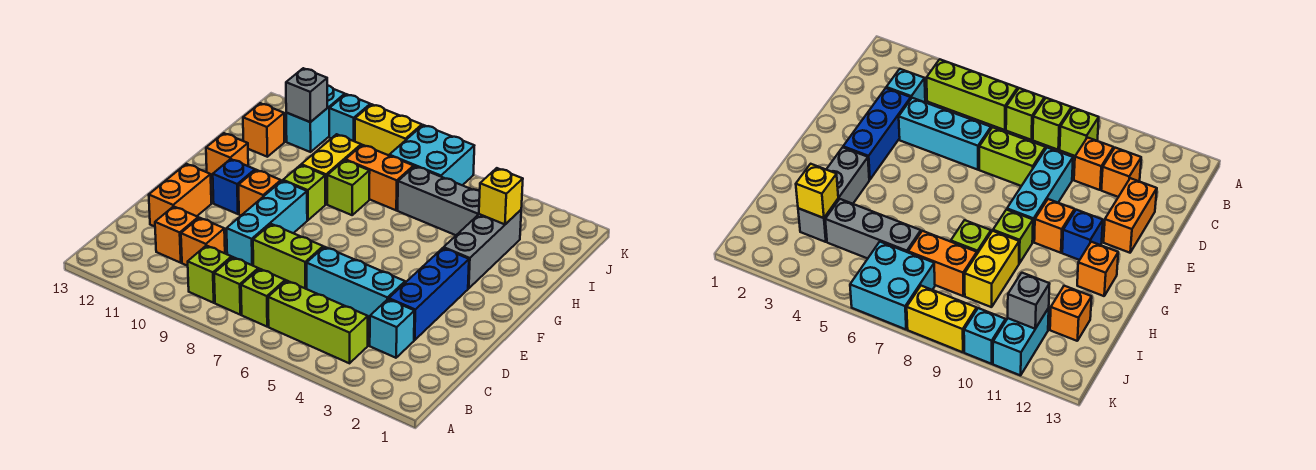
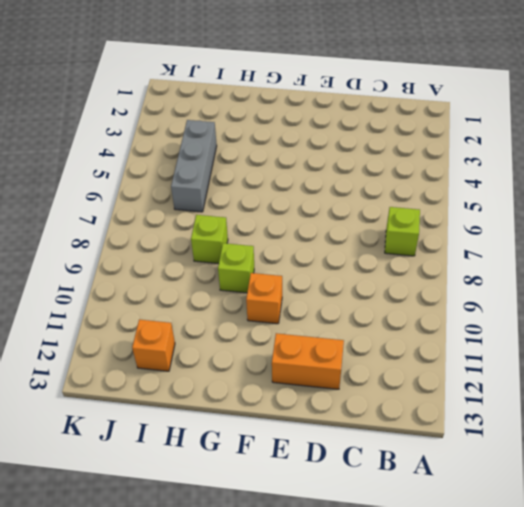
none -> lime 1x3 brick [268,281,368,363]
none -> lime 1x1 brick [214,257,258,315]
none -> lime 1x1 brick [188,245,232,303]

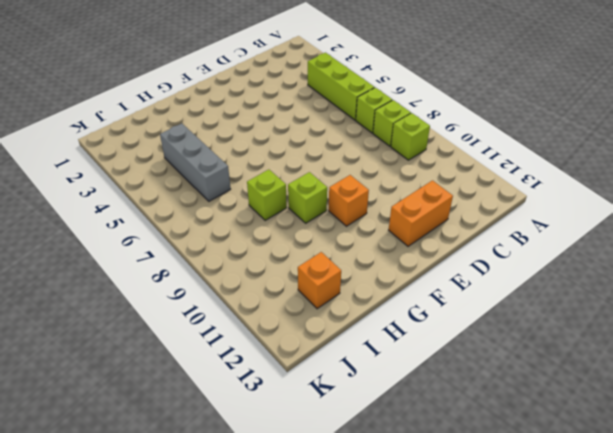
none -> cyan 1x1 brick [370,299,415,358]
none -> orange 1x1 brick [181,218,225,266]
none -> orange 1x1 brick [155,206,198,263]

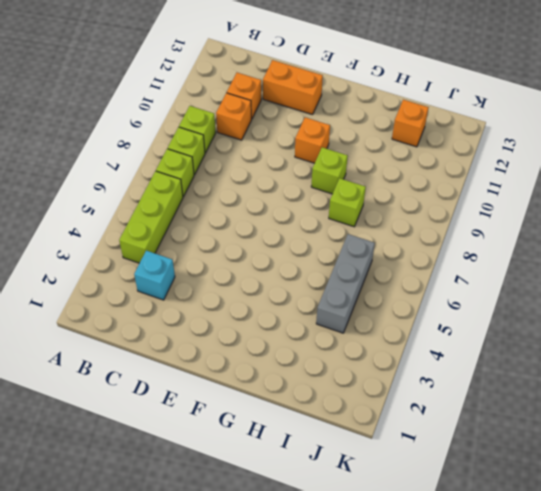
none -> blue 1x3 brick [389,248,469,340]
none -> cyan 1x3 brick [307,247,405,321]
none -> lime 1x2 brick [253,224,323,289]

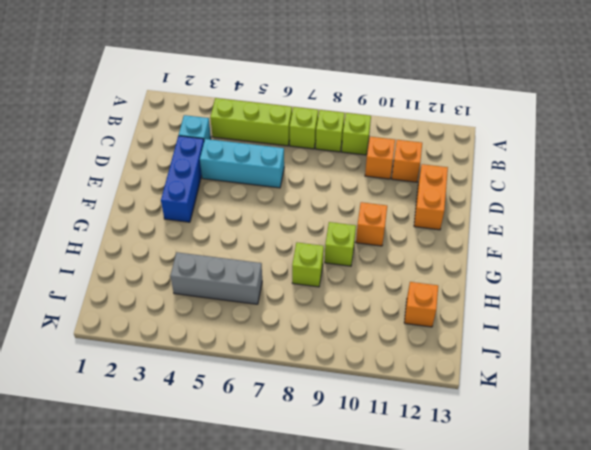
none -> lime 1x2 brick [253,224,323,289]
none -> cyan 1x3 brick [227,181,307,266]
none -> blue 1x1 brick [213,159,255,214]

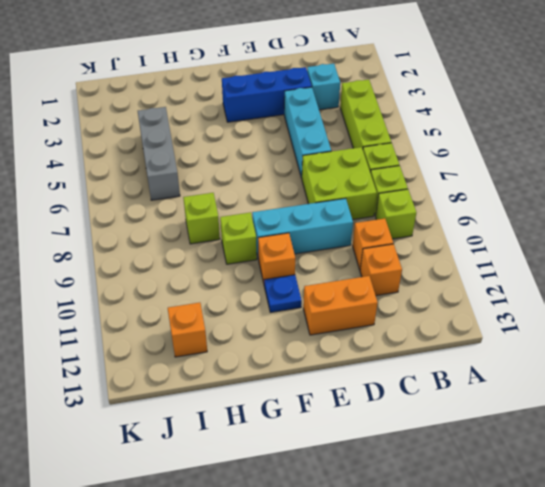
lime 2x2 brick [302,147,377,220] -> lime 1x2 brick [253,224,323,289]
blue 1x1 plate [264,275,302,312] -> blue 1x1 brick [213,159,255,214]
none -> grey 1x3 brick [444,210,521,288]
none -> orange 1x1 brick [206,133,248,180]
none -> yellow 1x2 brick [301,134,361,204]

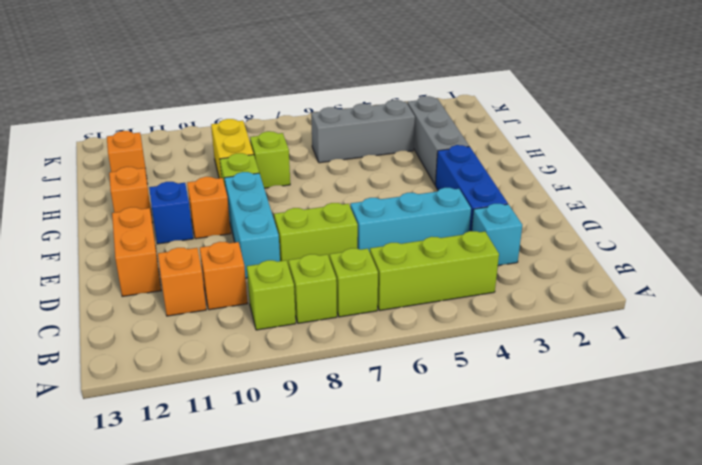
none -> orange 1x2 brick [346,145,414,210]
none -> cyan 2x2 brick [389,125,474,185]
none -> cyan 1x2 brick [286,86,345,152]

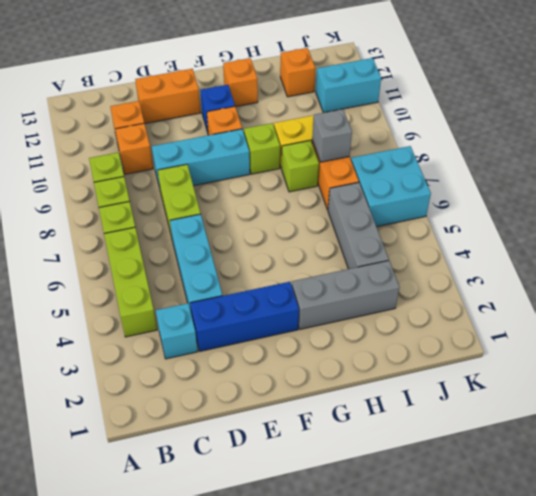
grey 1x1 brick [312,109,352,162] -> grey 1x1 brick moved to [286,68,327,122]
none -> yellow 1x2 brick [355,104,422,155]
none -> cyan 1x1 brick [329,94,370,141]
none -> yellow 1x1 brick [479,168,523,224]

